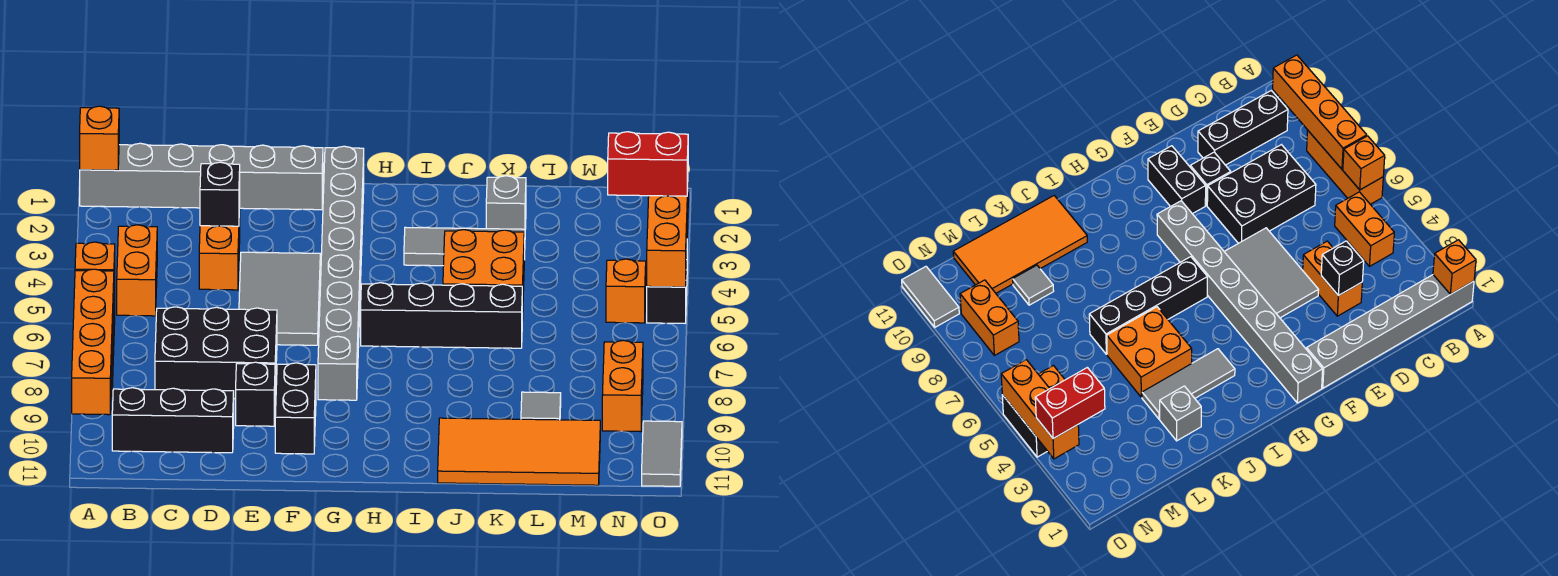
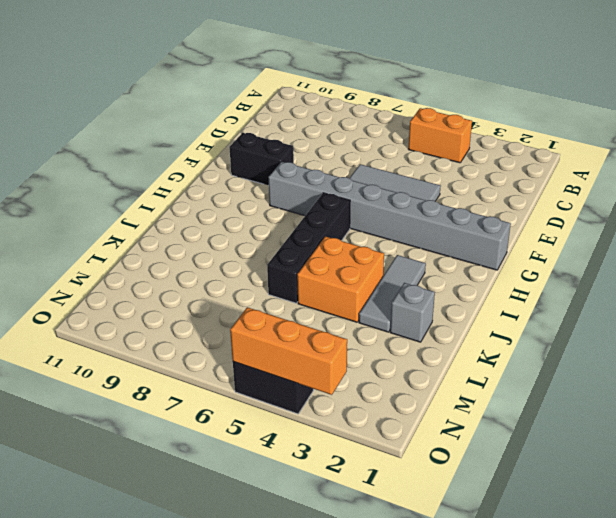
none -> grey 1x6 brick [80,143,323,210]
none -> orange 1x3 brick [1307,130,1383,204]
none -> black 1x3 brick [112,388,234,453]

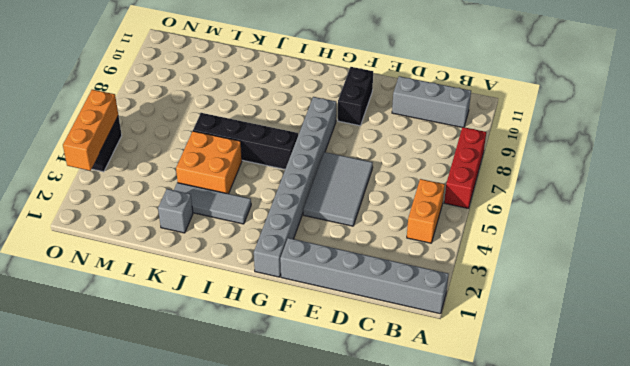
red 1x3 brick [444,127,486,208] -> orange 1x3 brick [1307,130,1383,204]
grey 1x3 brick [392,76,471,127] -> black 1x3 brick [112,388,234,453]
none -> black 2x3 brick [155,307,277,399]
none -> orange 1x2 brick [199,208,240,290]
none -> black 1x1 brick [236,362,275,426]

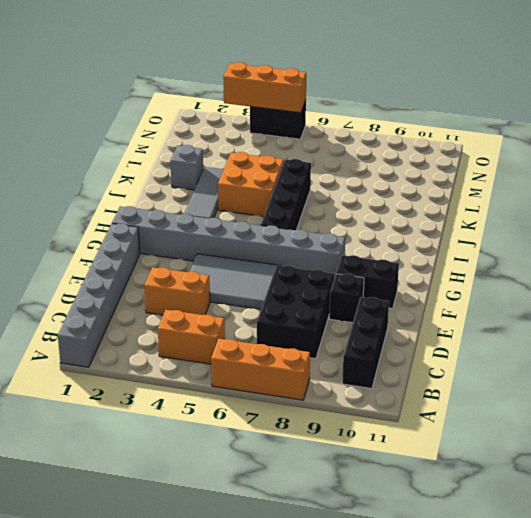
none -> orange 2x4 tile [438,418,600,485]
none -> grey 1x1 tile [521,392,561,420]
none -> orange 1x1 brick [606,259,646,323]

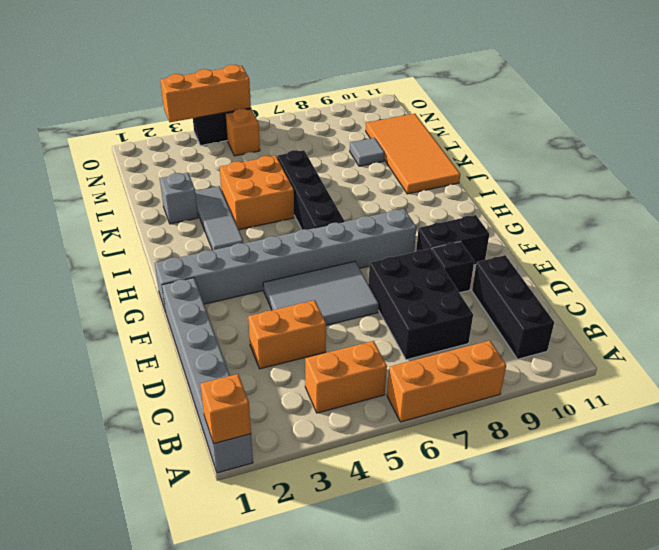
none -> orange 1x2 brick [602,340,643,432]
none -> grey 1x2 tile [642,421,682,486]
none -> orange 1x1 brick [75,242,115,289]

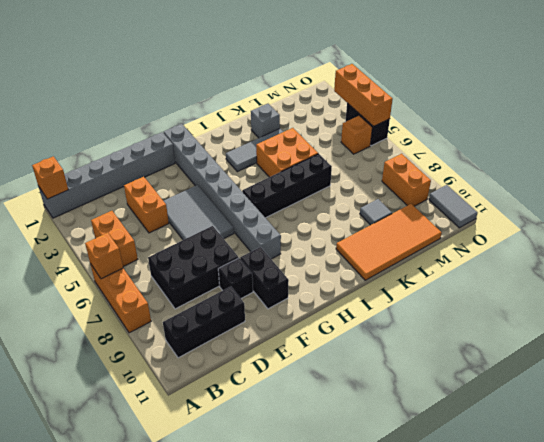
none -> orange 1x4 brick [72,269,114,415]
none -> black 1x1 brick [200,162,240,226]
none -> red 1x2 brick [608,132,688,196]

